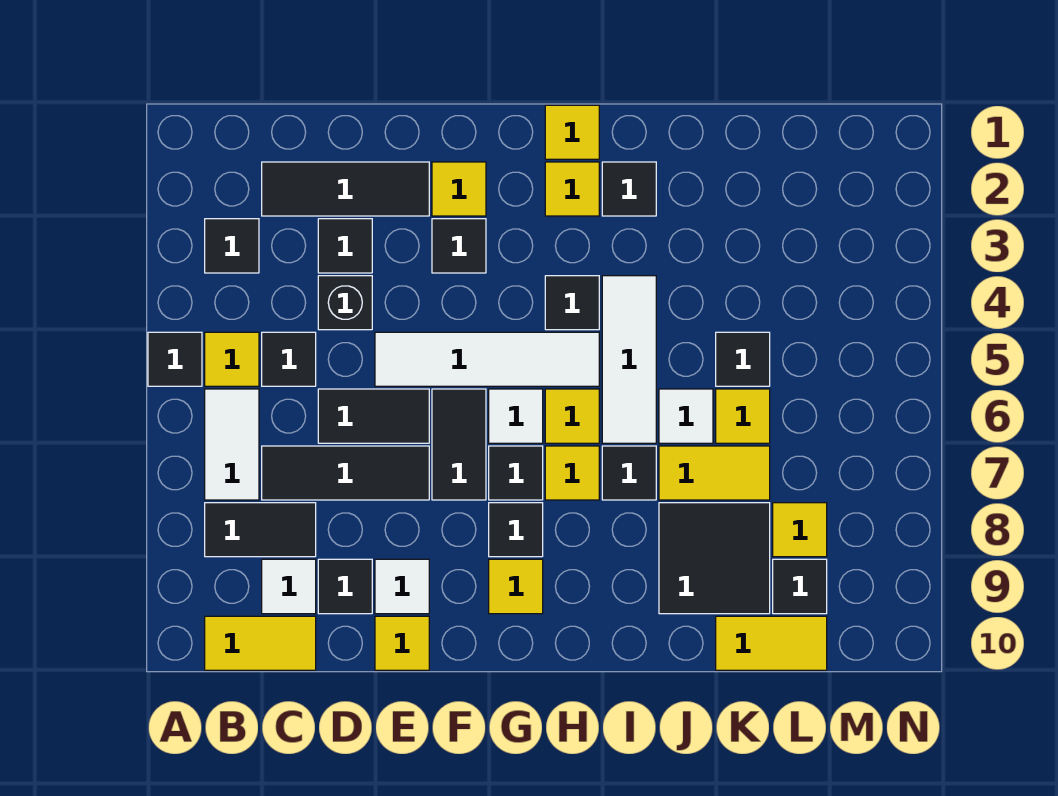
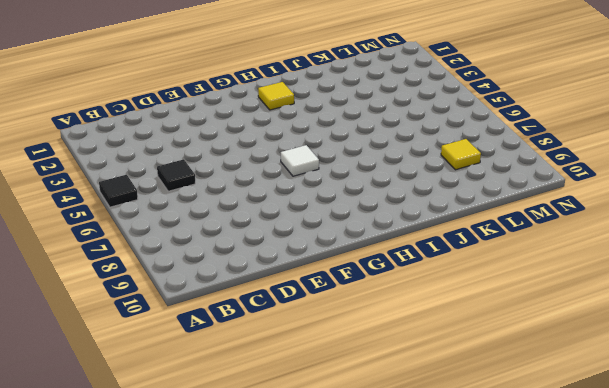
none -> black 1x1 tile [205,219,259,273]
none -> yellow 1x1 tile [205,332,259,386]
none -> white 1x2 tile [205,389,259,500]
none -> black 1x2 tile [205,503,316,557]

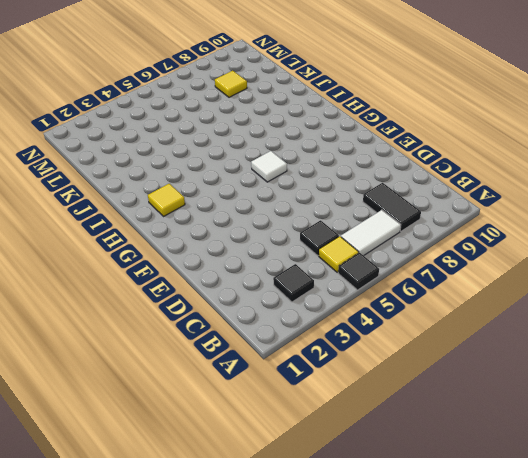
none -> yellow 1x2 tile [205,616,316,670]
none -> black 1x3 tile [262,162,429,216]
none -> black 1x3 tile [262,446,429,500]
none -> white 1x1 tile [262,559,316,614]

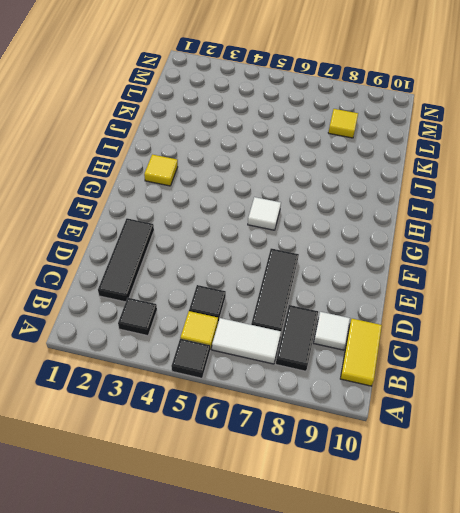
none -> black 1x1 tile [318,219,372,273]
none -> black 1x1 brick [318,276,372,330]
none -> black 1x2 tile [318,389,429,443]
none -> black 1x1 tile [318,559,372,614]

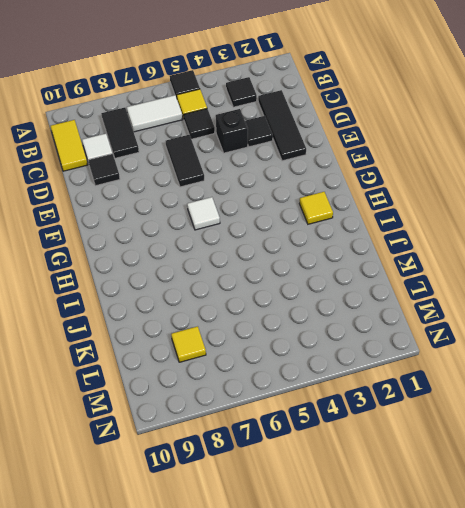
none -> black 1x3 tile [262,446,429,500]
none -> white 1x4 tile [375,332,599,386]
none -> white 1x1 tile [375,559,429,614]
none -> yellow 1x1 tile [375,616,429,670]

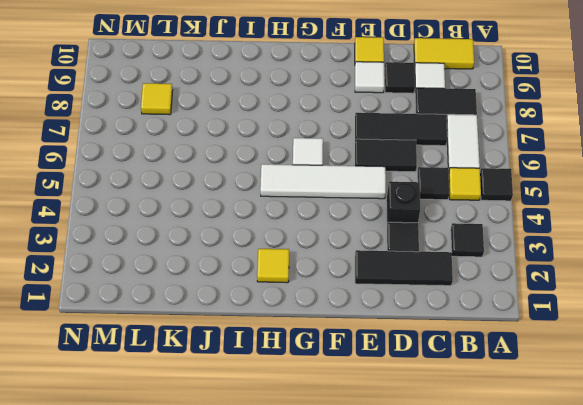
none -> yellow 1x1 tile [432,162,486,216]
none -> black 1x1 tile [432,219,486,273]
none -> black 1x2 tile [432,389,486,500]
none -> black 1x1 tile [489,446,543,500]

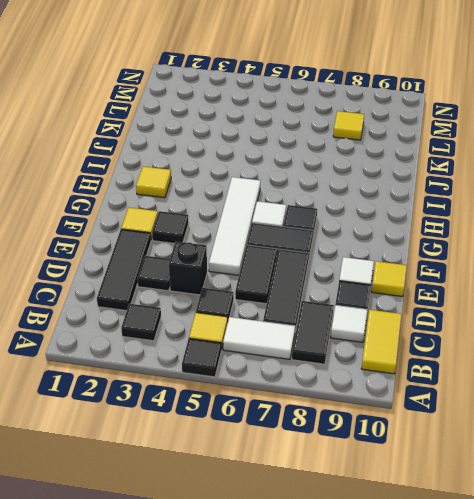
none -> black 1x1 tile [489,503,543,557]
none -> yellow 1x1 tile [489,559,543,614]
none -> yellow 1x1 tile [545,105,599,159]
none -> black 1x1 tile [545,276,599,330]

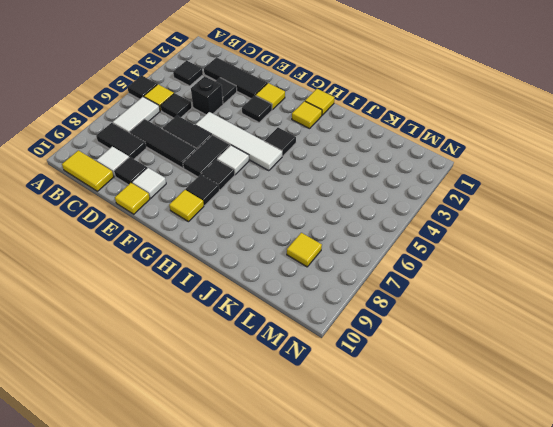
none -> yellow 1x1 tile [545,389,599,443]
none -> yellow 1x1 tile [545,446,599,500]
none -> black 1x1 tile [602,162,656,216]
none -> white 1x3 tile [602,276,656,443]

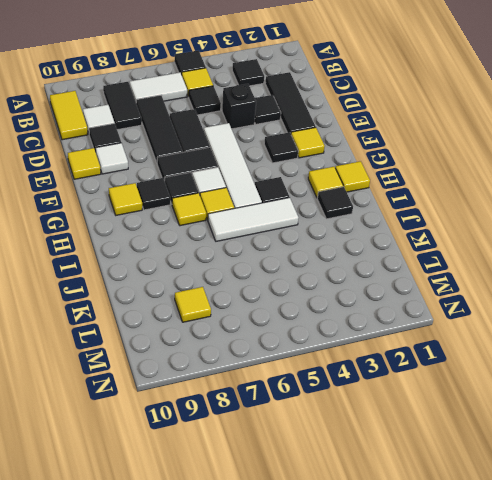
none -> black 1x1 tile [602,446,656,500]
none -> white 1x1 tile [659,389,713,443]
none -> yellow 1x2 tile [659,446,770,500]
none -> black 2x2 tile [659,503,770,614]

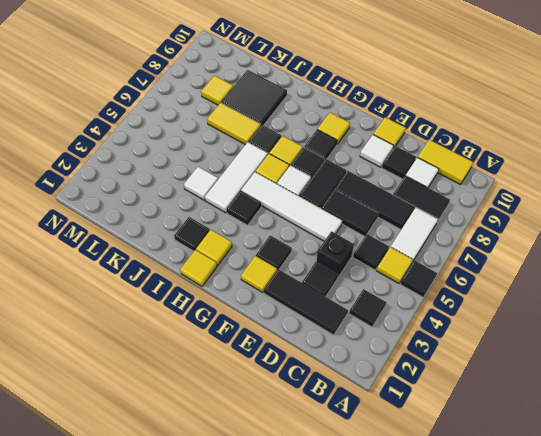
white 1x1 tile [184,167,218,200] -> white 1x1 tile moved to [659,389,713,443]
none -> black 1x1 tile [716,332,770,386]
none -> yellow 1x1 tile [716,389,770,443]
none -> yellow 1x2 tile [716,616,827,670]
none -> black 1x1 tile [773,559,827,614]

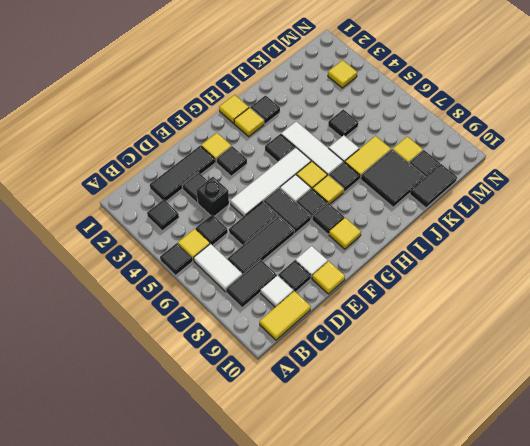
black 1x2 tile [410,164,457,208] -> yellow 1x2 tile [716,616,827,670]
yellow 1x1 tile [328,60,357,88] -> yellow 1x1 tile moved to [716,389,770,443]

